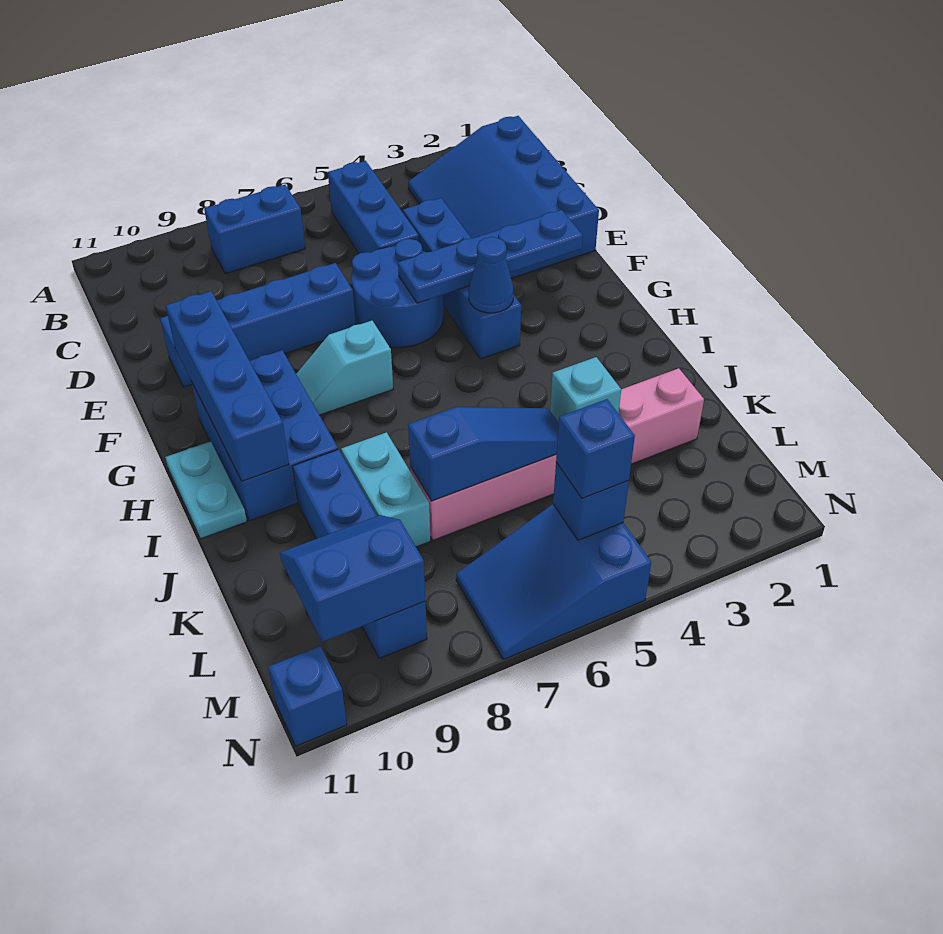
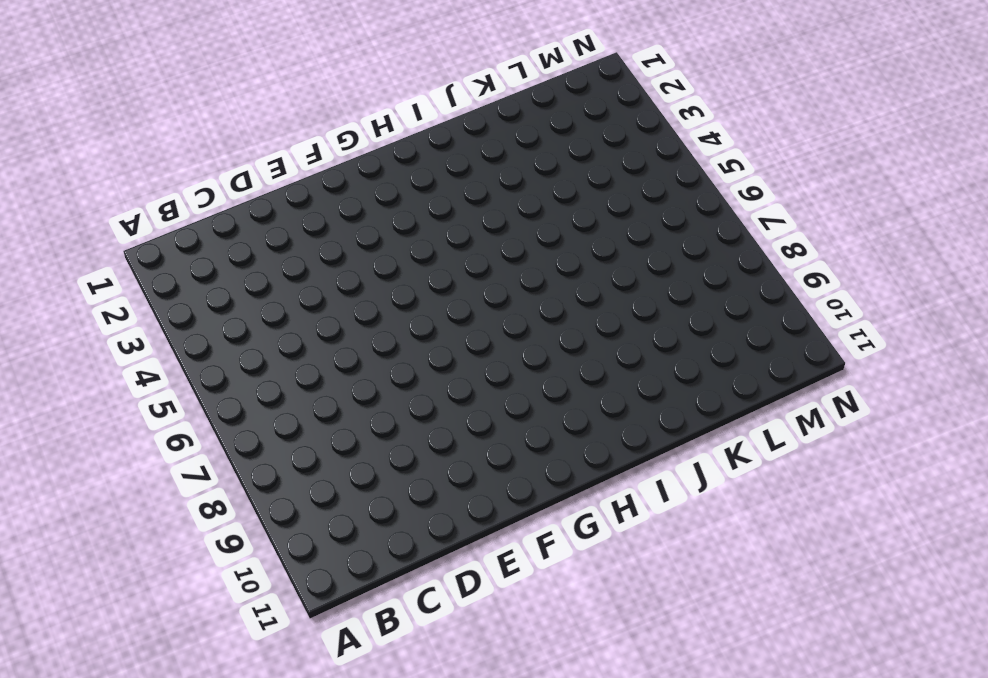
none -> blue 3x4 slope [408,116,599,278]
none -> blue 1x3 brick [328,161,419,254]
none -> blue 1x2 brick [204,185,305,274]

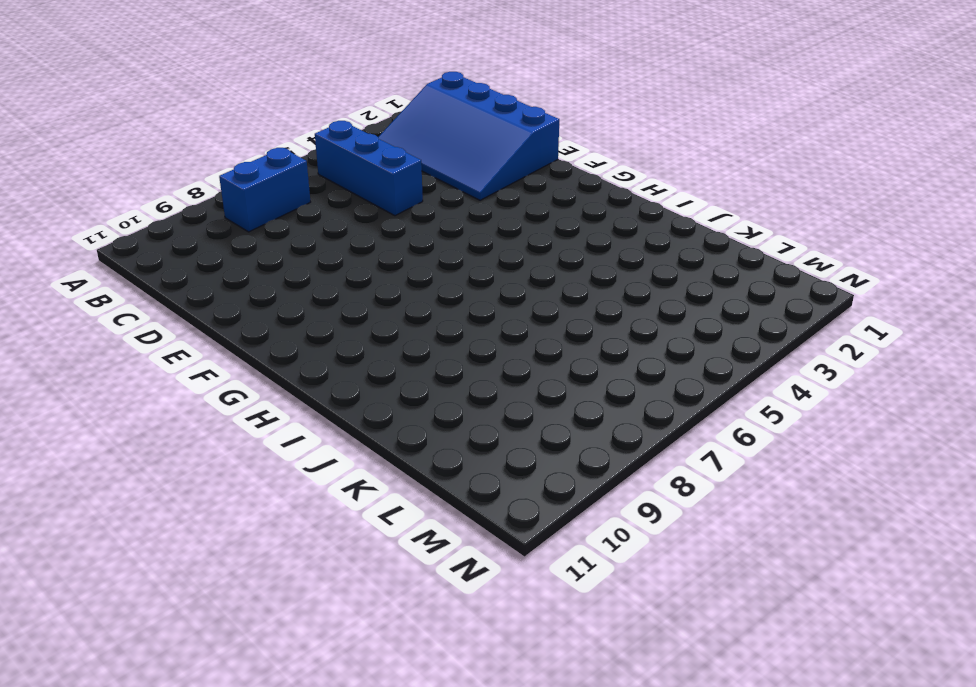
none -> blue 1x4 brick [403,198,521,359]
none -> blue 2x2 round brick [352,239,443,348]
none -> blue 1x4 brick [160,263,356,387]

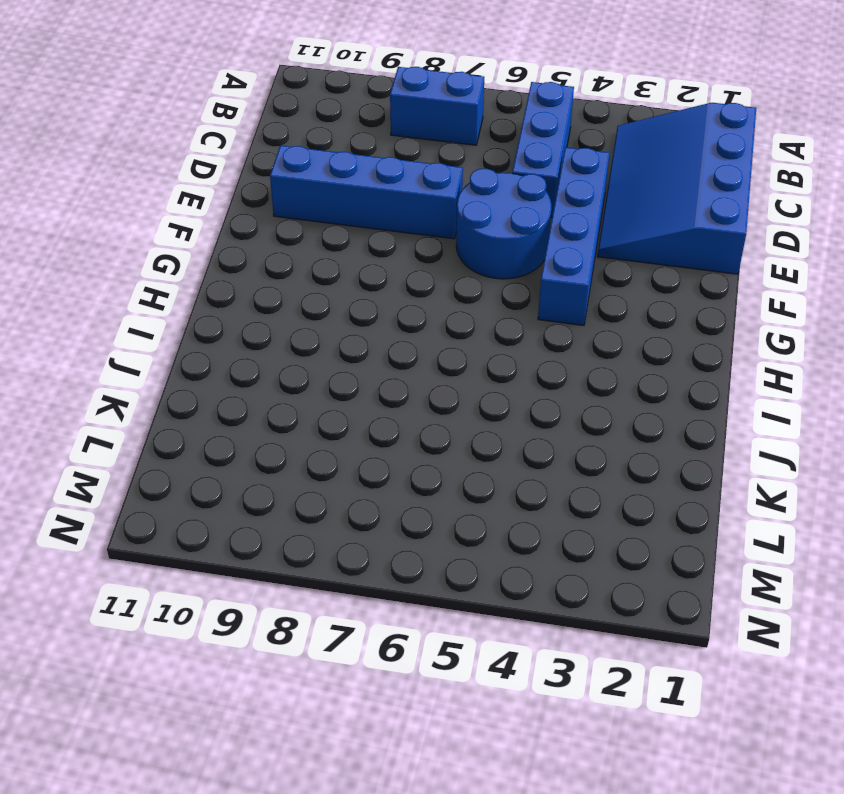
none -> cyan 1x2 slope [296,321,393,415]
none -> blue 2x3 brick [192,350,338,521]
none -> cyan 1x2 plate [165,441,247,539]

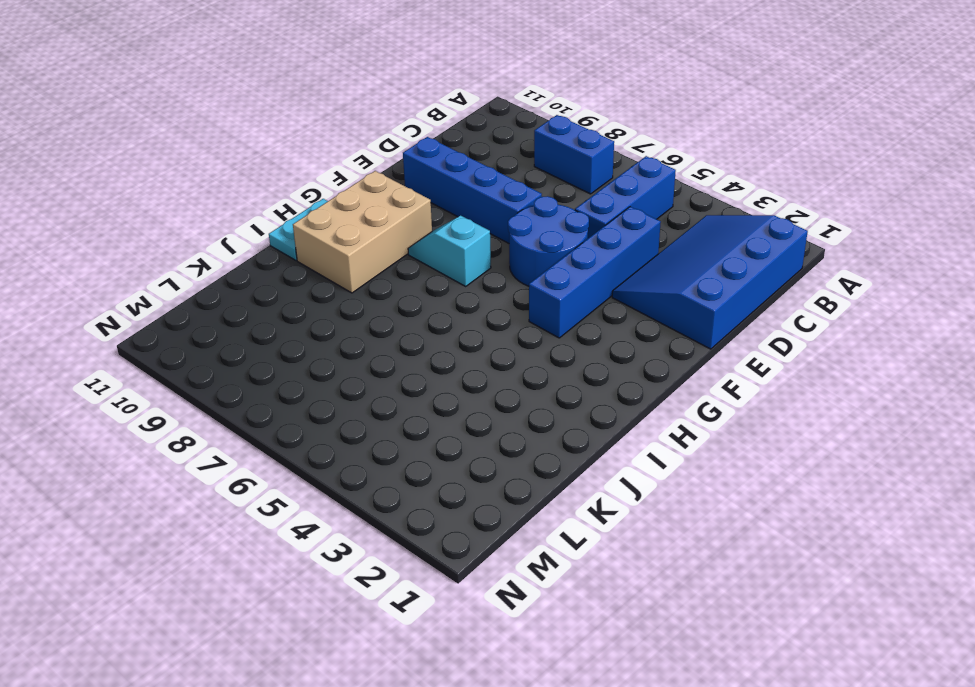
tan 2x3 brick [293,171,432,293] -> blue 2x3 brick [192,350,338,521]
none -> cyan 1x2 brick [341,432,430,547]
none -> blue 1x4 brick [293,449,427,659]
none -> pink 1x6 brick [410,368,704,540]

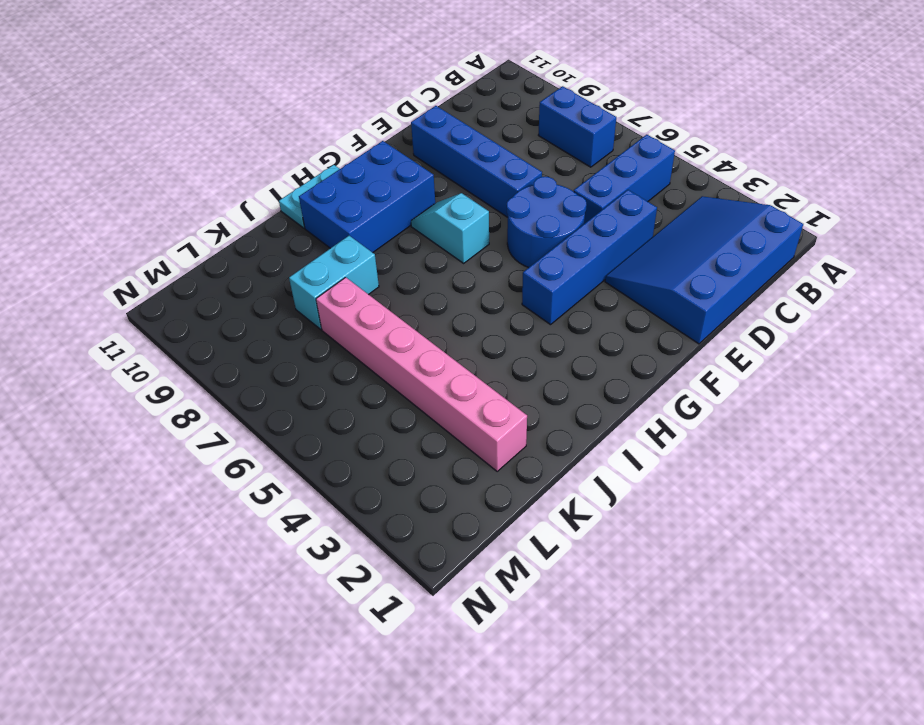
none -> blue 1x4 brick [293,449,427,659]
none -> blue 2x3 slope [456,504,651,660]
none -> blue 1x1 brick [269,646,347,746]

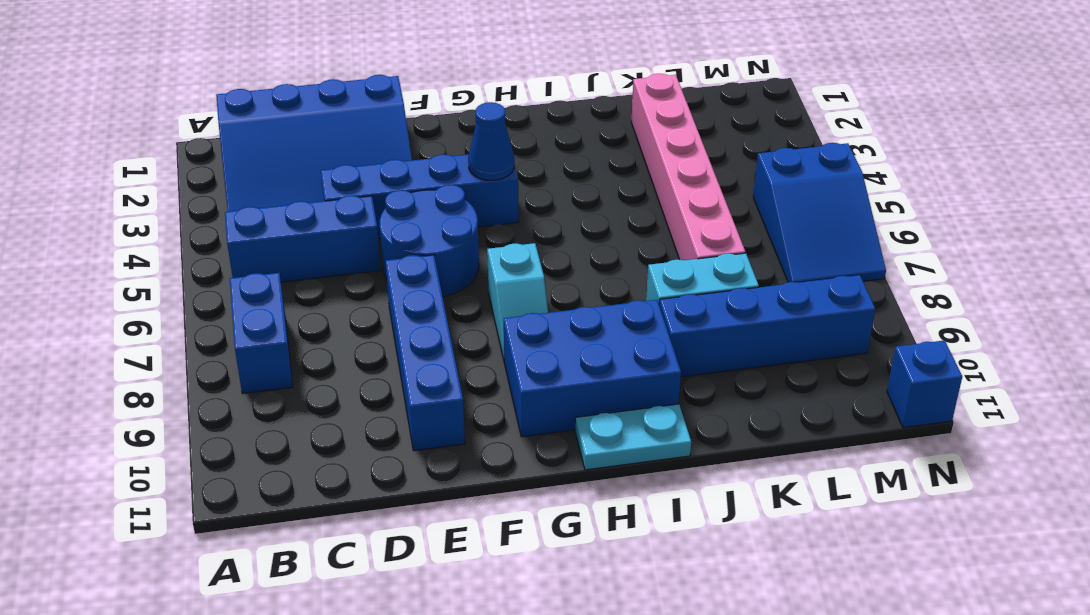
none -> blue 1x4 plate [398,210,583,303]
none -> blue 1x4 brick [166,291,289,481]
none -> cyan 1x1 brick [550,357,621,423]

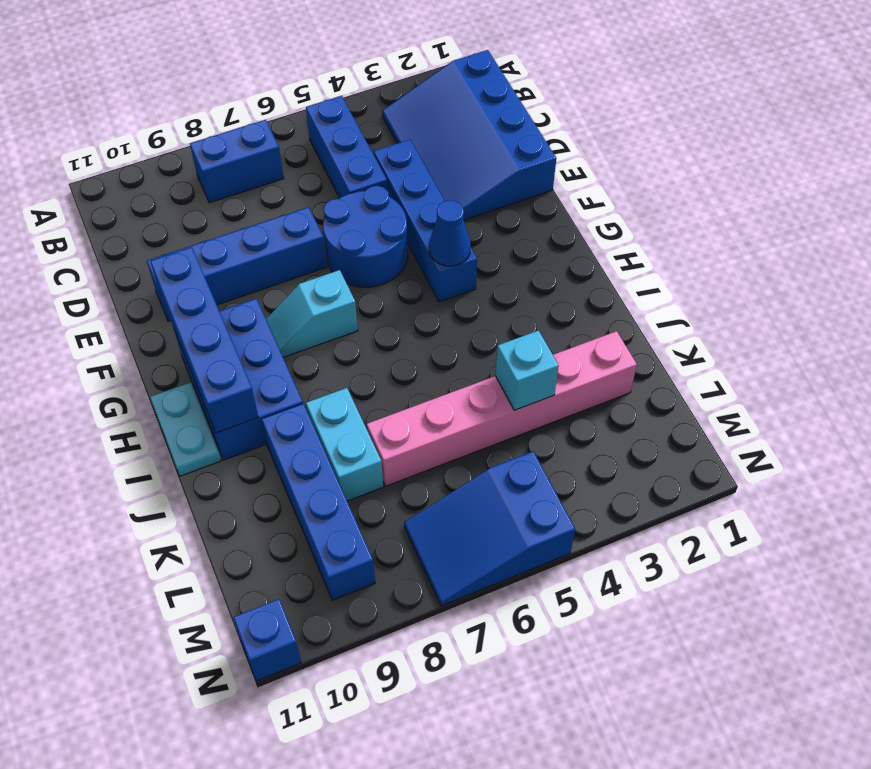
none -> blue 1x4 plate [398,210,583,303]
none -> blue 1x3 slope [408,407,559,501]
none -> blue 2x2 slope [280,515,425,642]

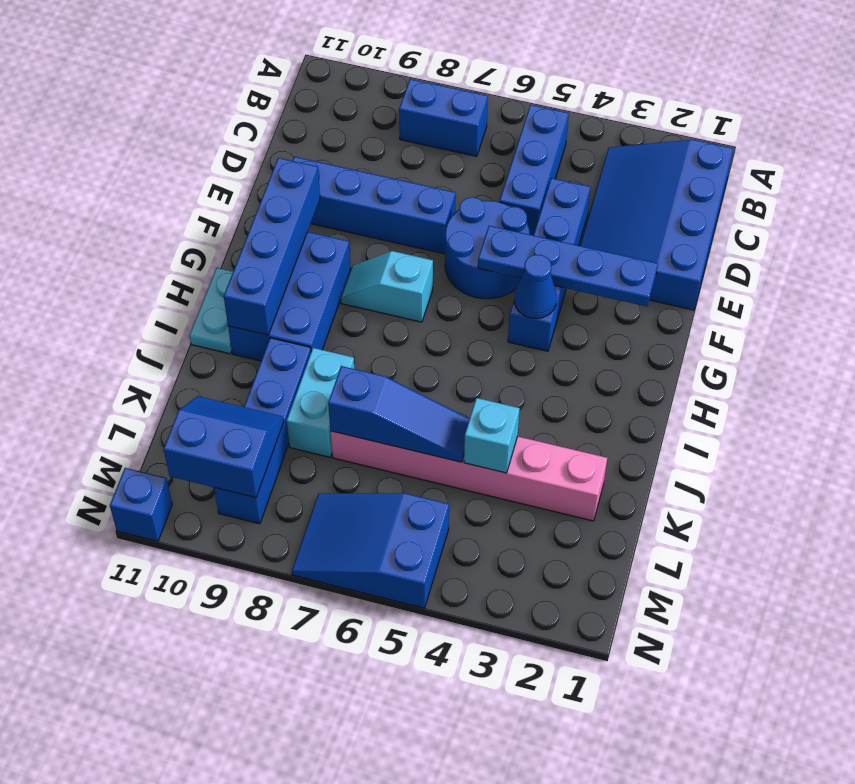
none -> blue 1x1 brick [553,462,629,540]
none -> blue 1x1 brick [556,399,635,498]

